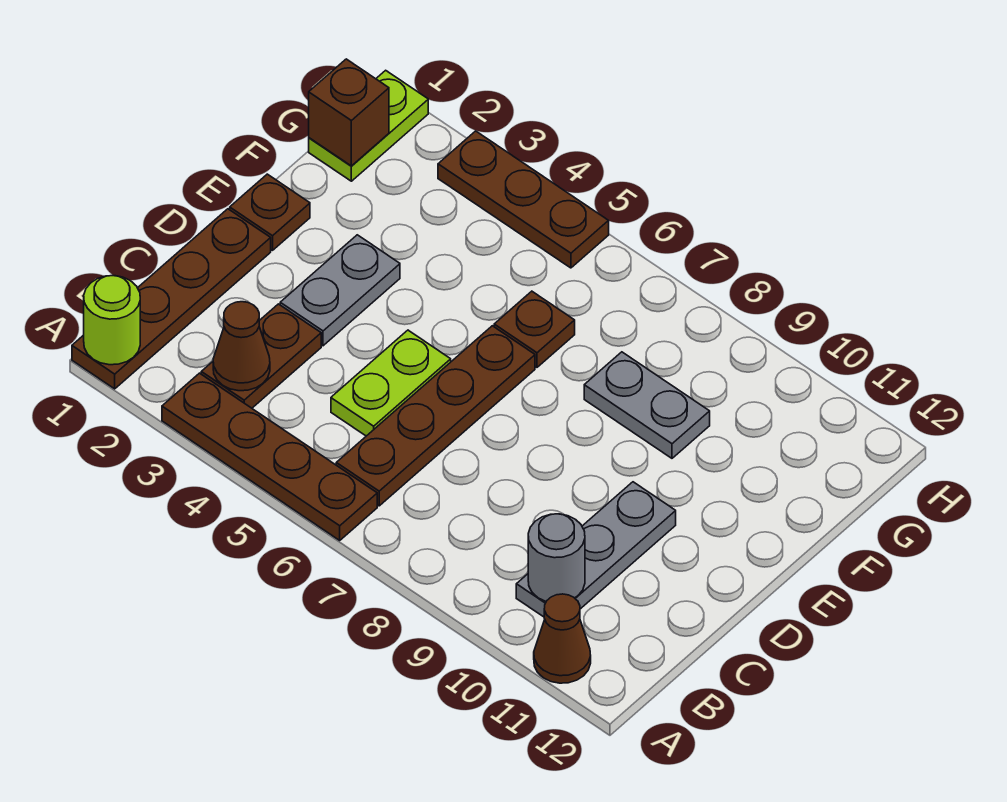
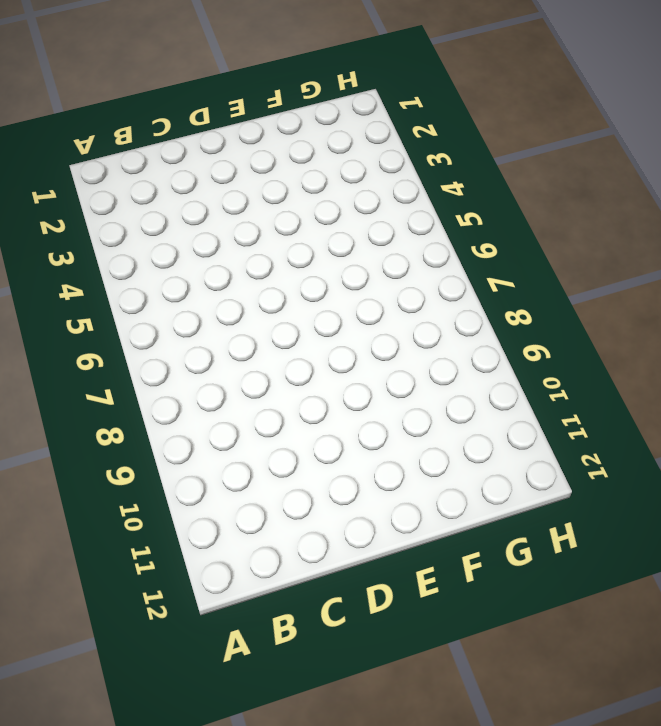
none -> brown 1x4 plate [72,209,271,389]
none -> brown 1x4 plate [162,373,377,540]
none -> brown 1x1 cone [534,594,591,683]

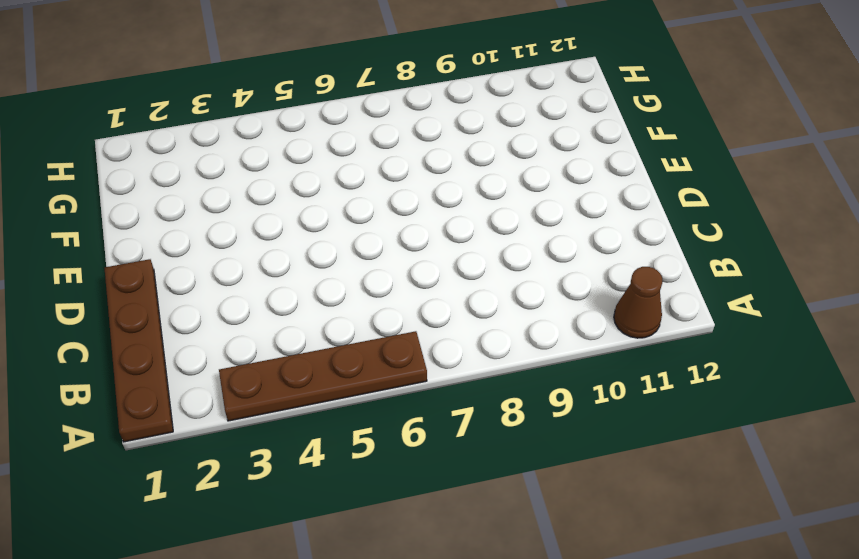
none -> brown 1x2 plate [201,304,321,408]
none -> brown 1x4 plate [336,326,535,506]
none -> grey 1x3 plate [516,482,676,617]

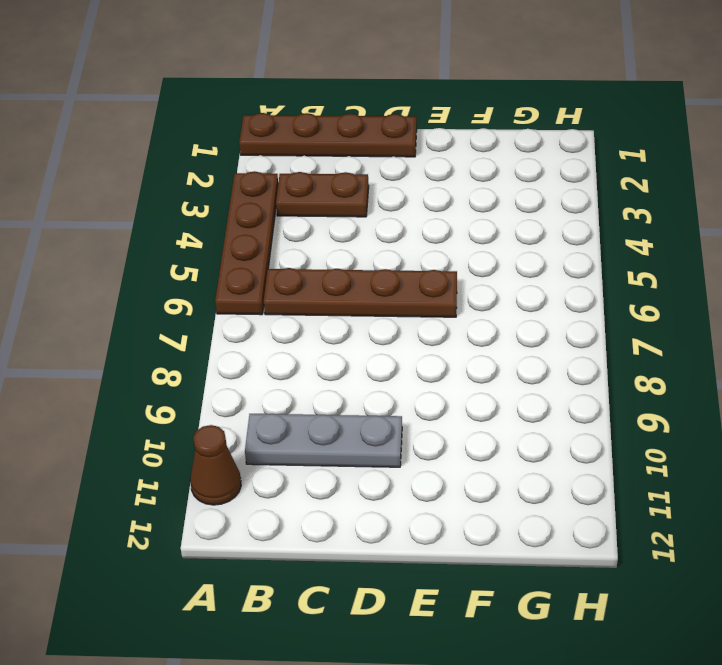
none -> lime 1x2 plate [331,330,451,436]
none -> grey 1x2 plate [280,235,400,346]
none -> brown 1x1 plate [230,174,310,250]

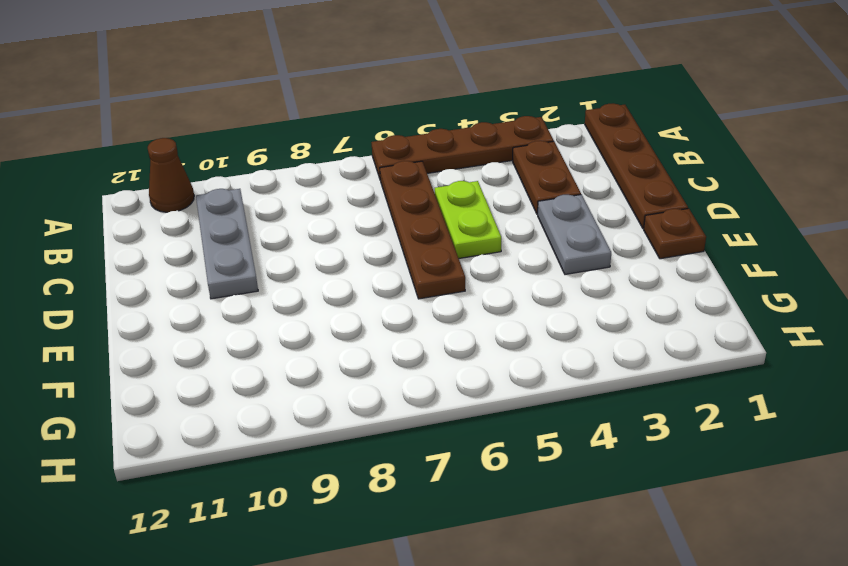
none -> brown 1x1 plate [494,291,575,367]
none -> grey 1x2 plate [584,352,710,458]
none -> lime 1x2 plate [309,70,428,181]

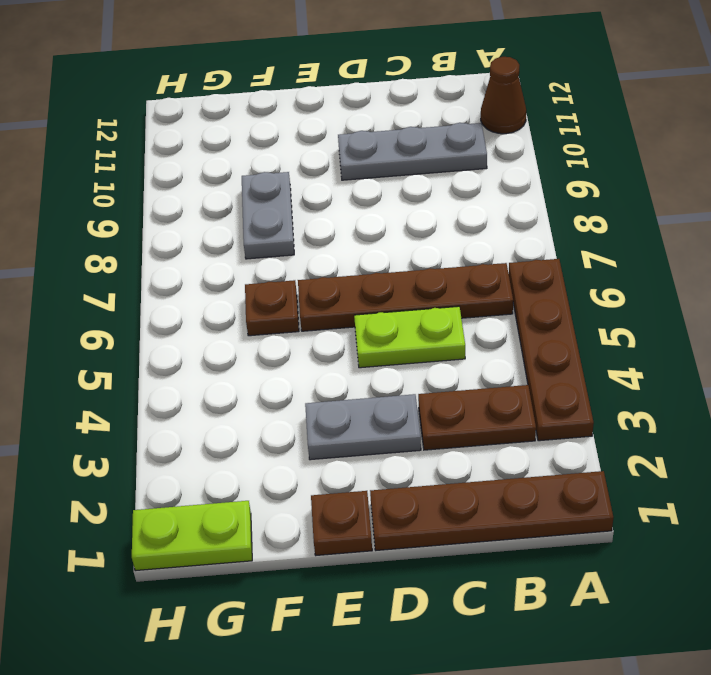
none -> brown 1x3 plate [438,131,609,268]
none -> lime 1x1 round brick [84,276,140,365]
none -> brown 1x1 cone [213,302,270,391]

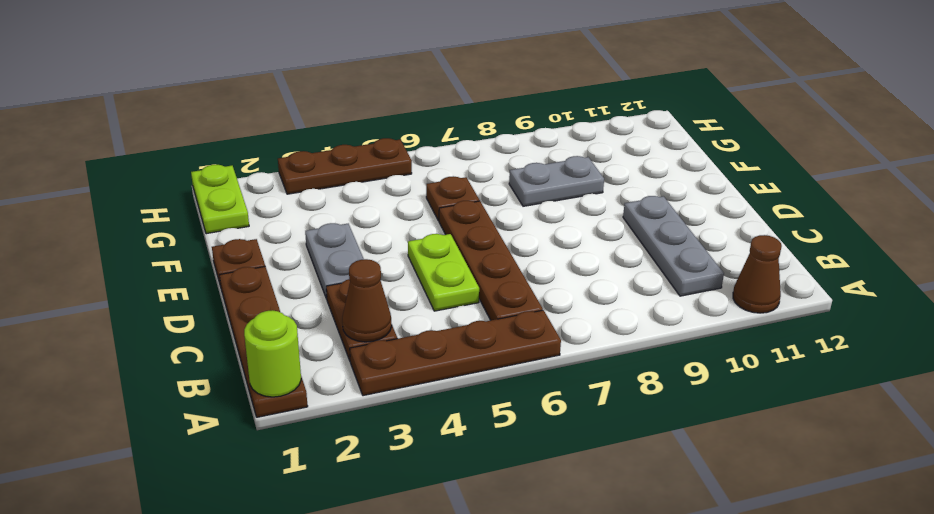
none -> grey 1x1 round brick [528,514,585,601]
none -> brown 1x1 brick [309,59,389,166]

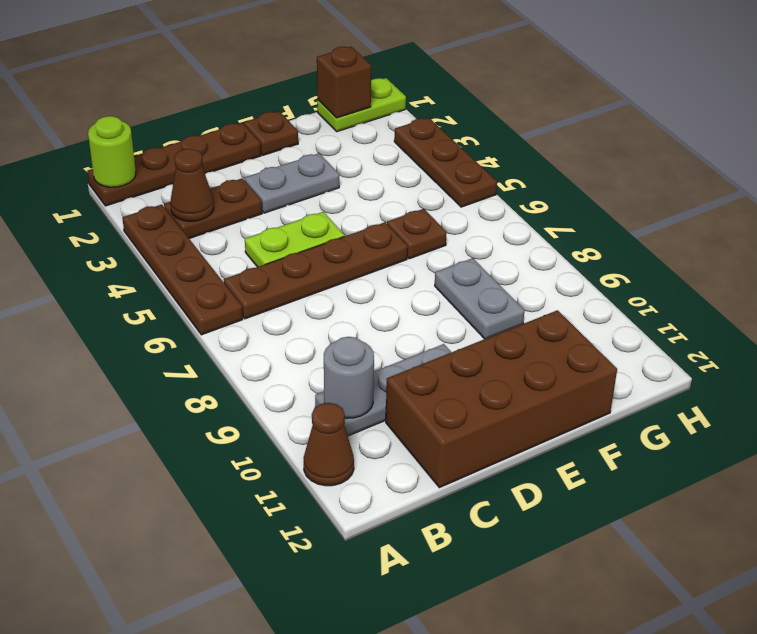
brown 2x4 brick [386,310,617,488] -> none

